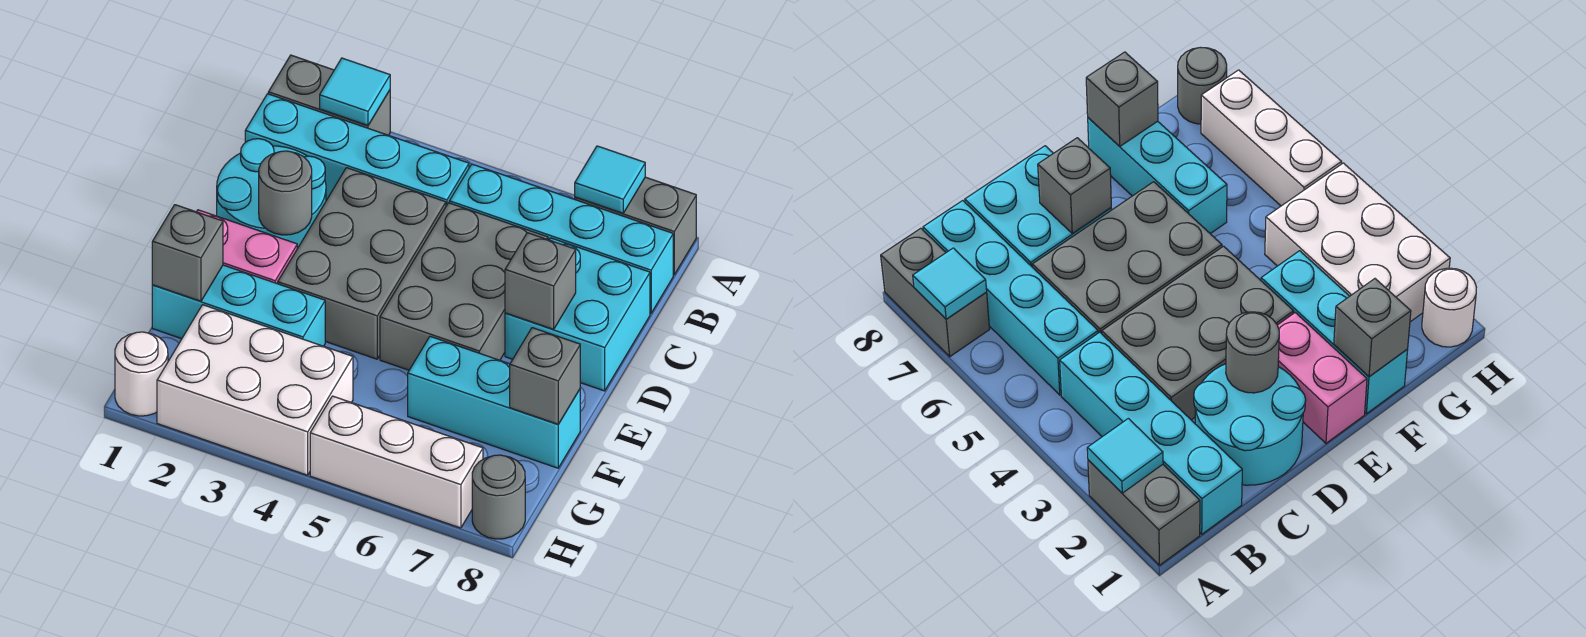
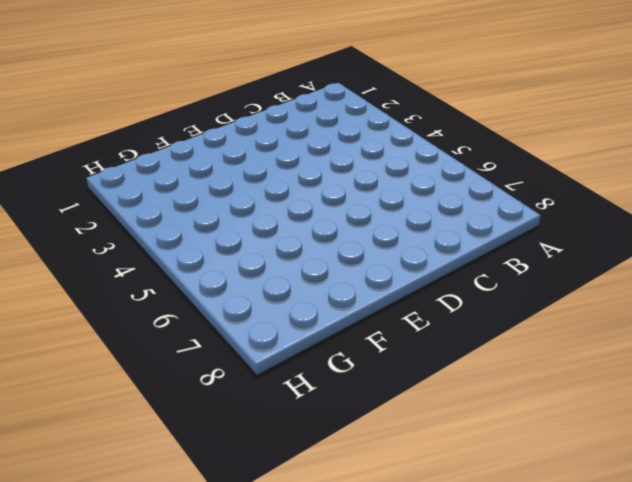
none -> grey 1x2 brick [268,55,390,135]
none -> grey 1x2 brick [575,177,696,275]
none -> cyan 1x4 brick [245,94,469,206]

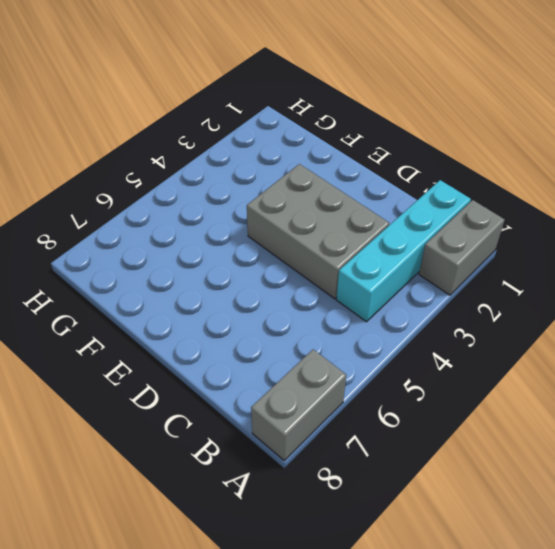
none -> cyan 1x4 brick [449,164,673,314]
none -> cyan 2x2 round brick [217,139,326,249]
none -> grey 2x3 brick [380,203,548,370]

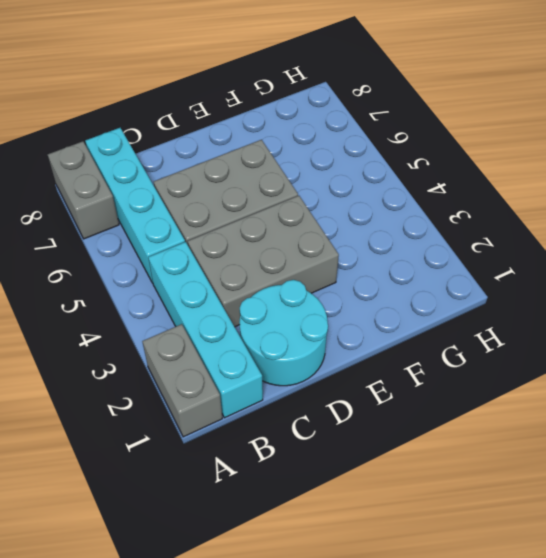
none -> cyan 2x2 brick [505,238,650,391]
none -> pink 1x2 brick [197,210,297,284]
none -> cyan 1x3 brick [152,265,325,346]

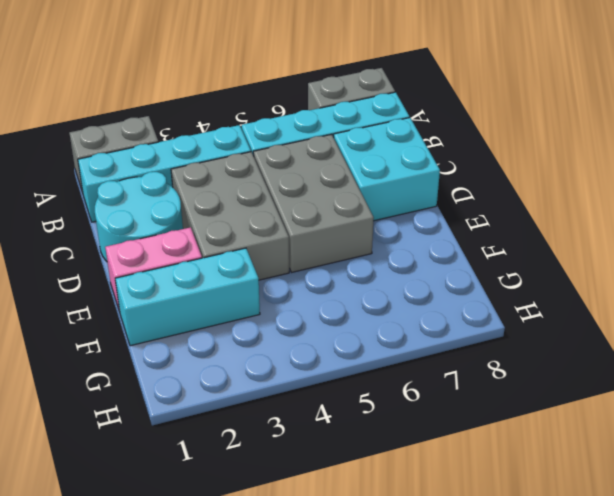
none -> cyan 1x3 brick [408,336,580,468]
none -> white 2x3 brick [157,305,353,475]
none -> white 1x1 round brick [115,332,168,416]

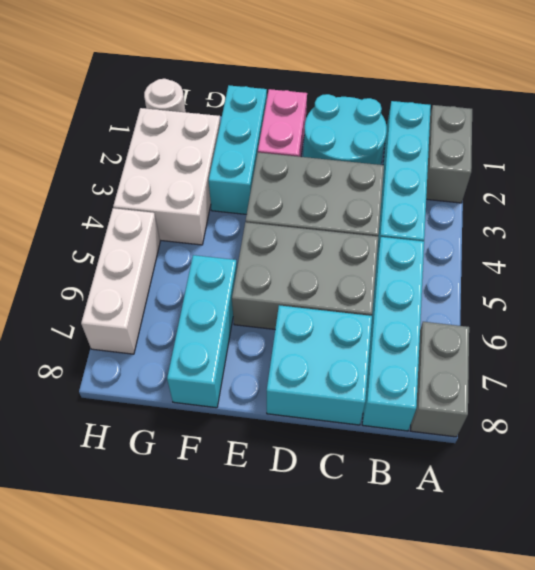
none -> grey 1x1 round brick [472,455,525,539]
none -> cyan 1x1 tile [320,58,390,125]
none -> cyan 1x1 tile [575,146,645,213]

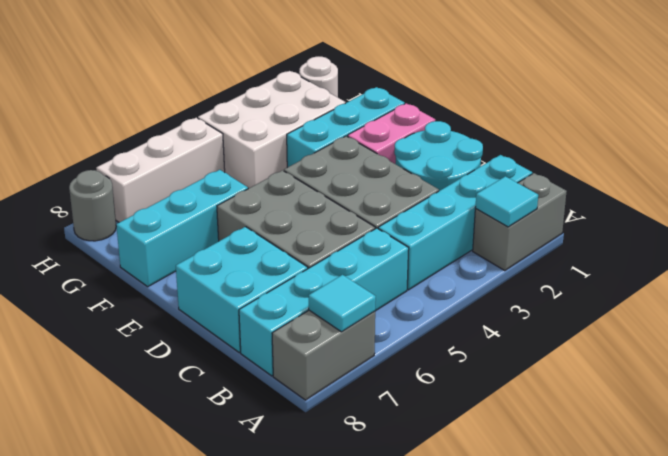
none -> grey 1x1 round brick [259,151,312,235]
none -> grey 1x1 brick [505,233,576,329]
none -> grey 1x1 brick [152,205,223,301]

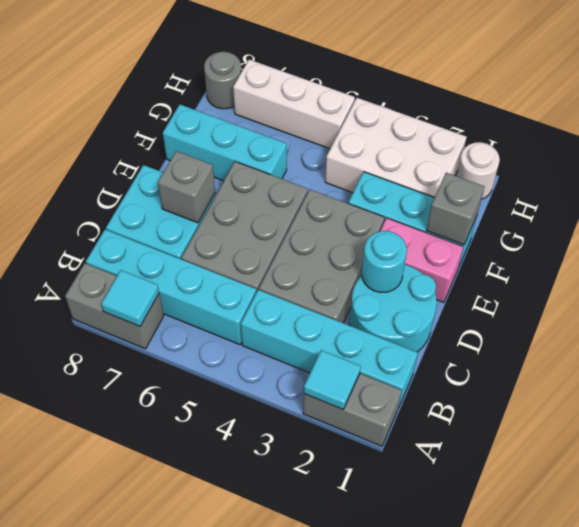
cyan 1x1 round brick [362,231,407,292] -> grey 1x1 round brick [259,151,312,235]
none -> grey 1x1 brick [510,328,580,424]

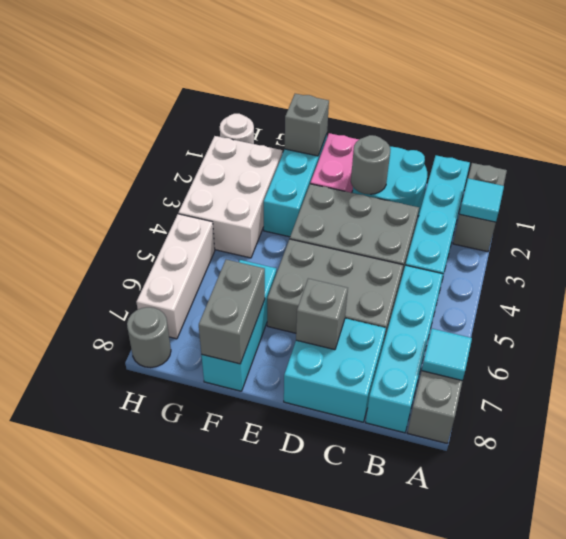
grey 1x2 brick [199,260,265,364] -> grey 1x1 brick [510,328,580,424]

